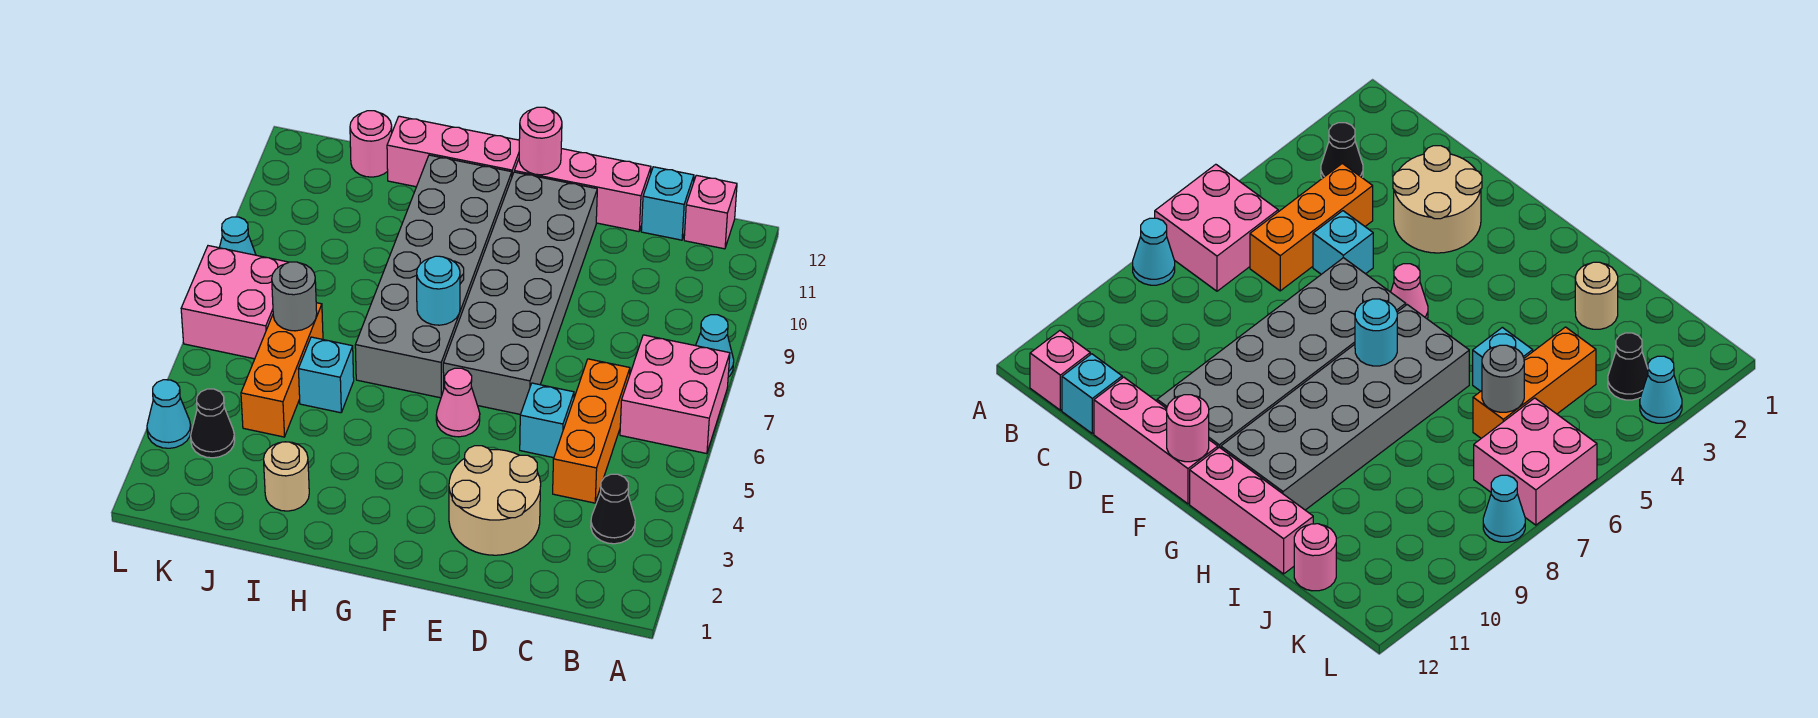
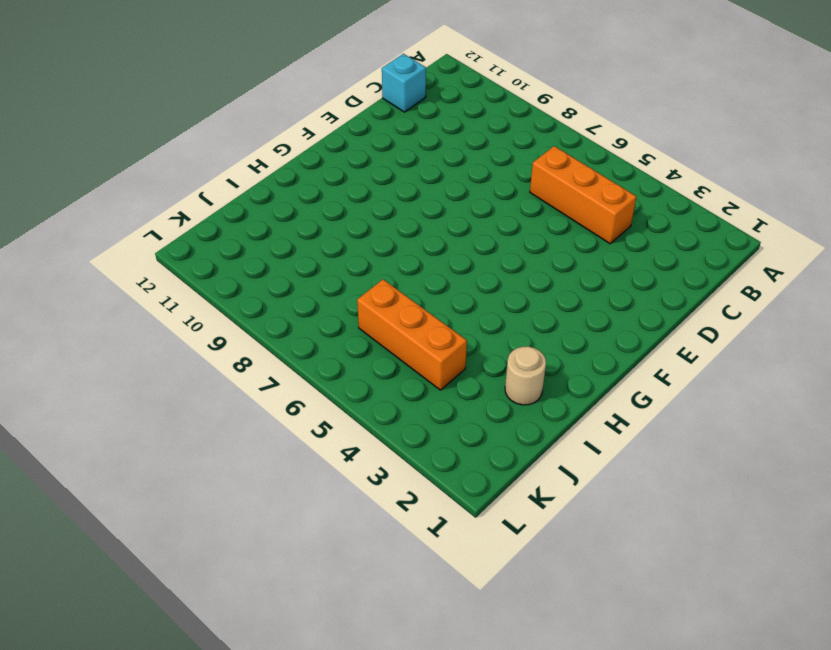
none -> pink 2x2 brick [620,335,730,454]
none -> cyan 1x1 cone [696,315,734,377]
none -> black 1x1 cone [591,474,635,544]

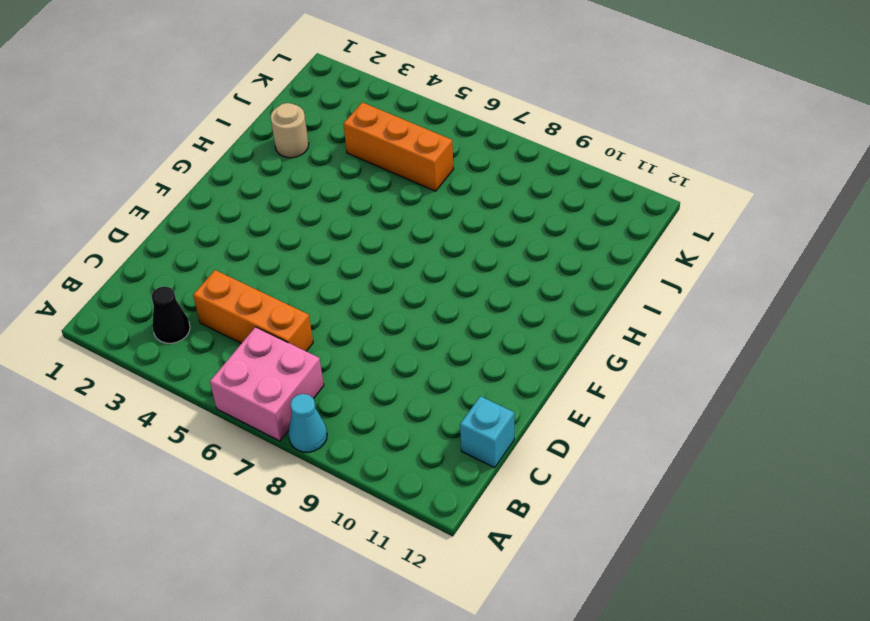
none -> pink 1x1 brick [684,175,737,249]
none -> tan 2x2 round brick [449,446,541,555]
none -> cyan 1x1 brick [520,383,574,458]

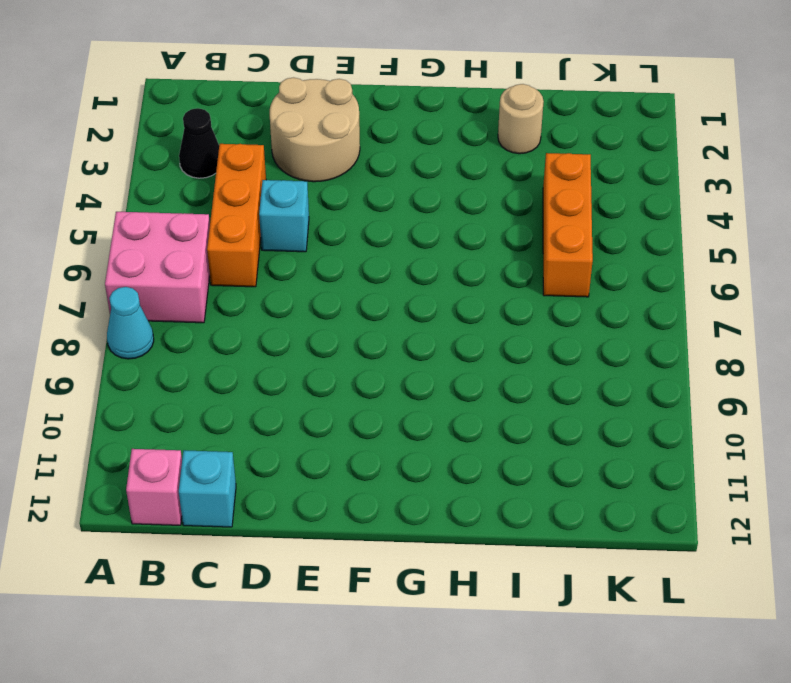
none -> pink 1x3 brick [514,149,651,232]
none -> grey 2x6 brick [443,172,597,414]
none -> pink 1x1 cone [436,368,480,437]

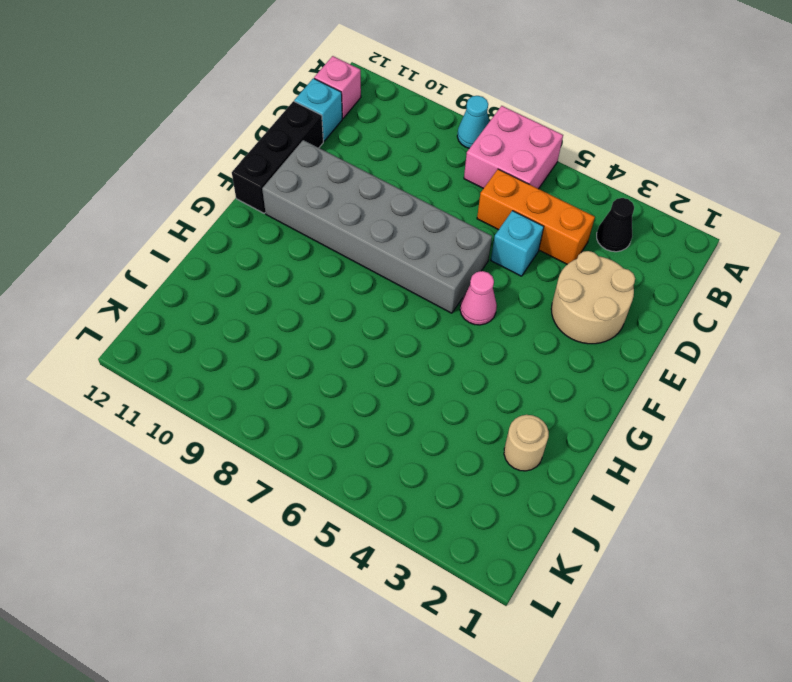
black 1x3 brick [232,101,323,213] -> pink 1x3 brick [514,149,651,232]
none -> grey 2x6 brick [355,155,512,398]
none -> pink 1x3 brick [387,116,519,187]
none -> cyan 1x1 brick [298,337,354,413]

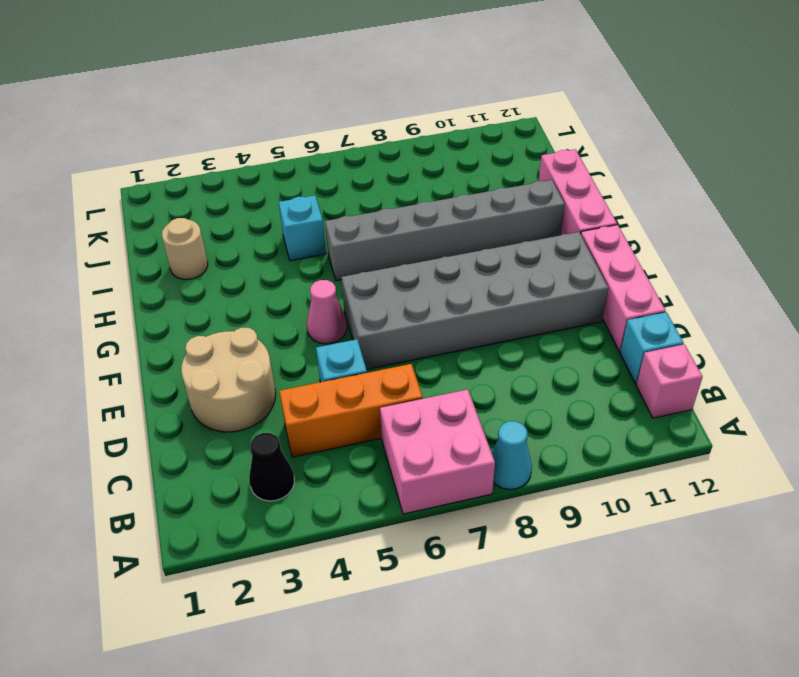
grey 1x6 brick [325,180,565,281] -> grey 2x6 brick [355,155,512,398]
none -> orange 1x3 brick [241,303,323,437]
none -> pink 1x1 round brick [350,111,392,177]
none -> black 1x1 cone [191,389,235,458]

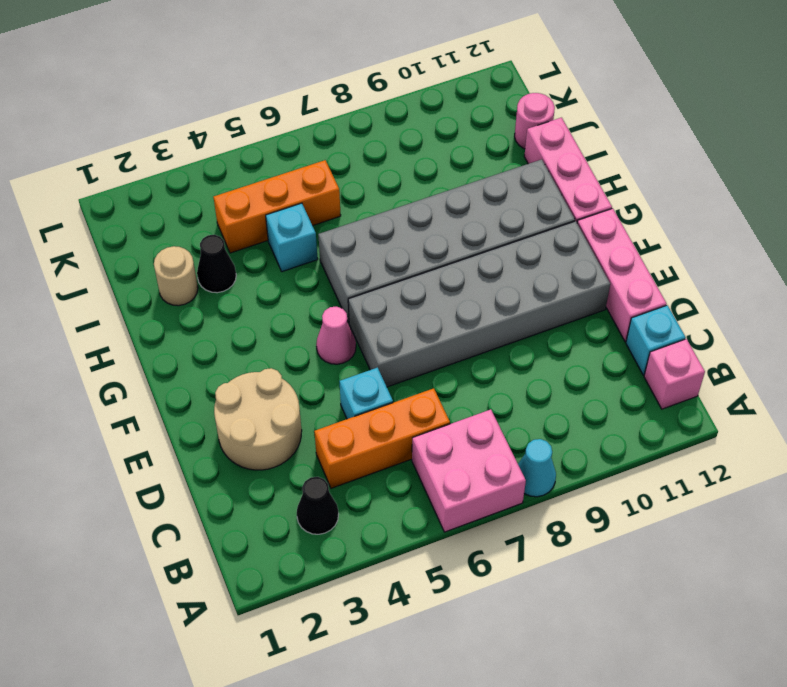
black 1x1 cone [197,235,236,293] -> black 1x1 cone moved to [191,389,235,458]
none -> pink 2x2 brick [181,246,289,359]
none -> cyan 1x1 cone [147,380,191,448]
none -> cyan 1x1 cone [219,217,256,255]

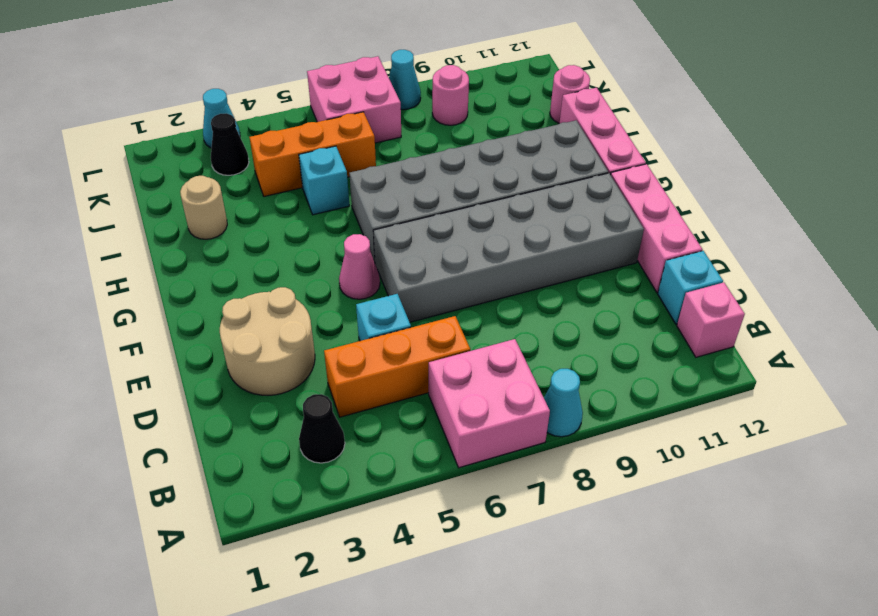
pink 1x1 round brick [432,65,469,125] -> pink 1x1 round brick moved to [519,107,562,175]
none -> cyan 1x1 round brick [417,256,460,325]
none -> grey 1x1 round brick [272,262,317,331]

